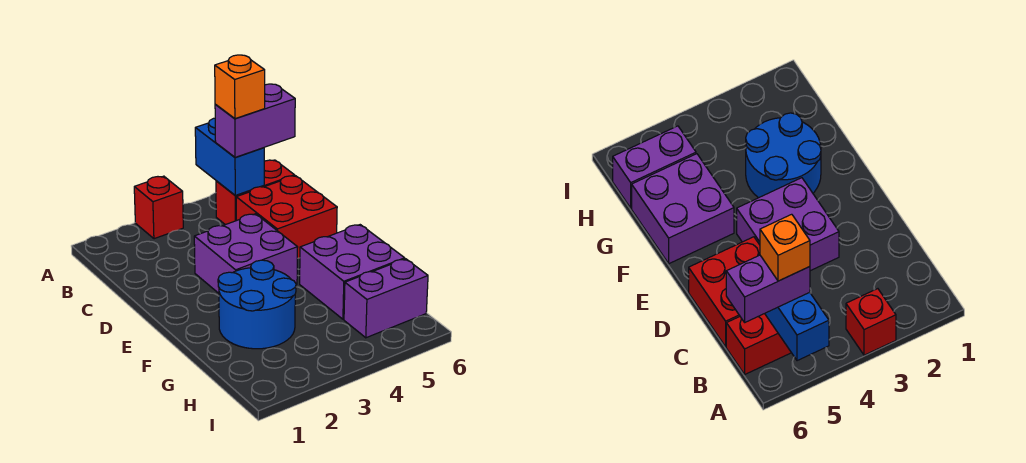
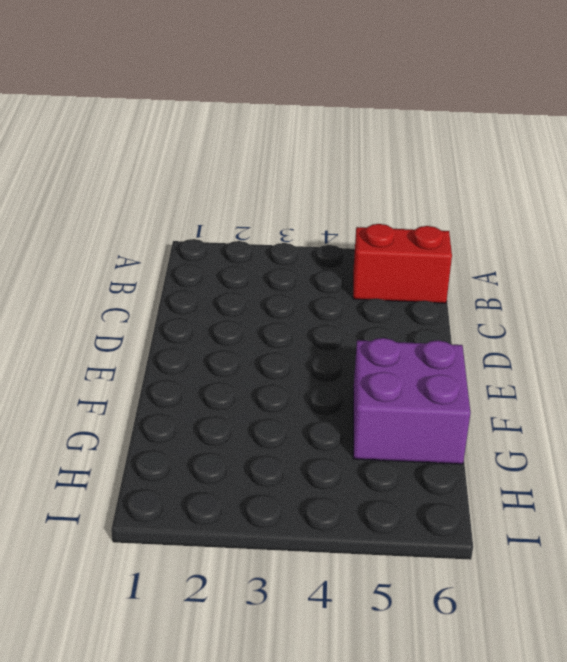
none -> red 1x1 brick [134,176,183,239]
none -> red 2x2 brick [236,176,337,258]

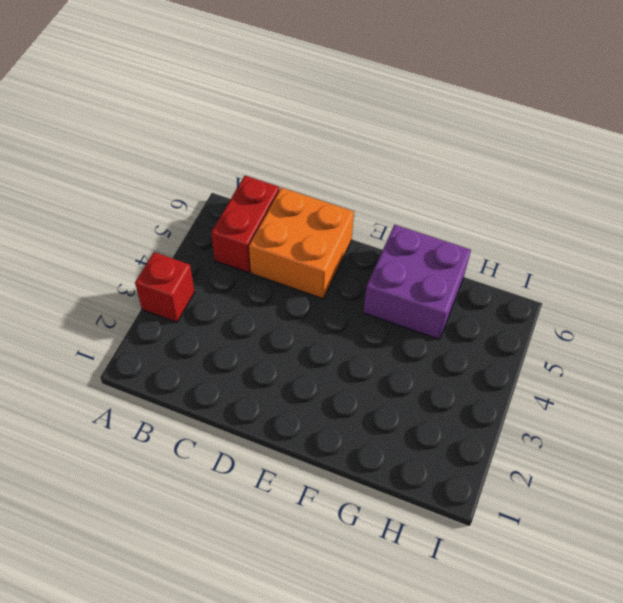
orange 2x2 brick [249,187,354,299] -> red 2x2 brick [236,176,337,258]
none -> purple 2x2 brick [194,214,298,293]
none -> blue 2x2 round brick [218,260,296,349]

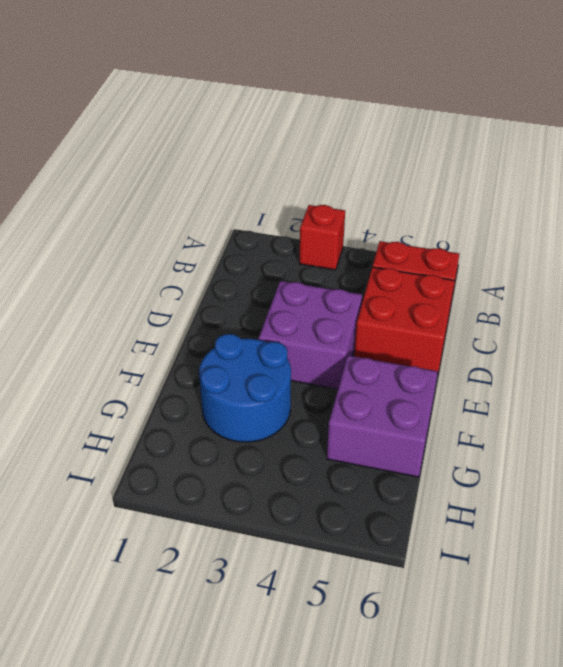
none -> purple 1x2 brick [344,259,428,338]
none -> blue 1x2 brick [195,118,264,195]

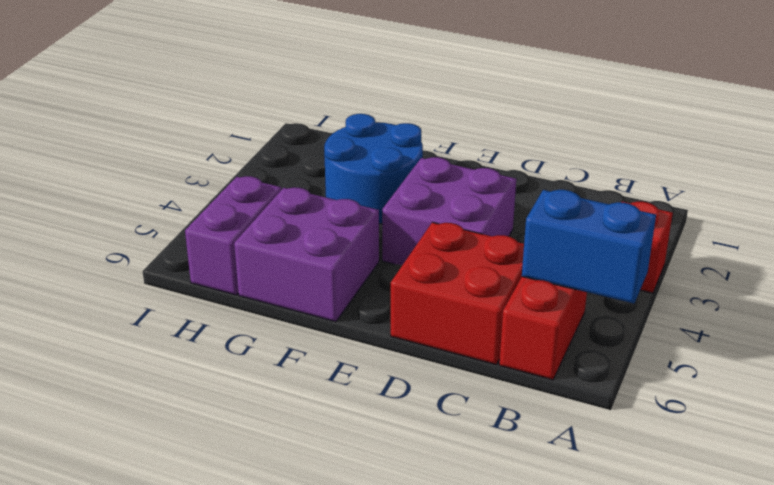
none -> purple 1x2 brick [215,84,295,158]
none -> orange 1x1 brick [215,55,265,119]

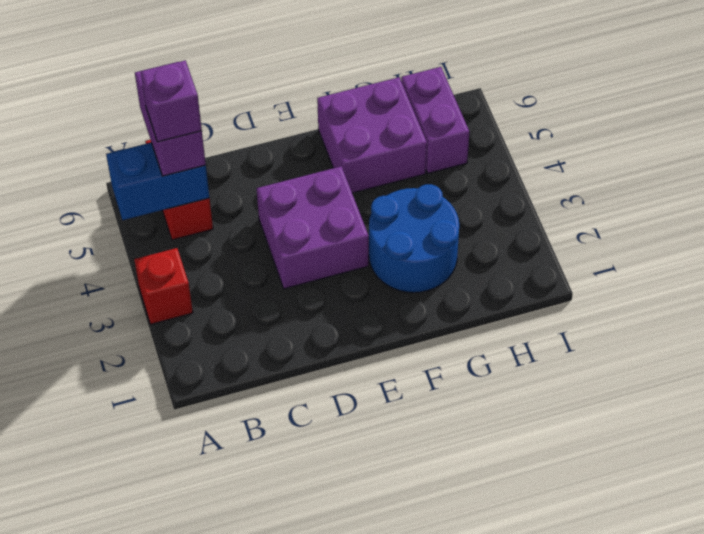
purple 1x1 brick [141,60,202,142] -> orange 1x1 brick [215,55,265,119]
none -> red 2x2 brick [236,176,337,258]

